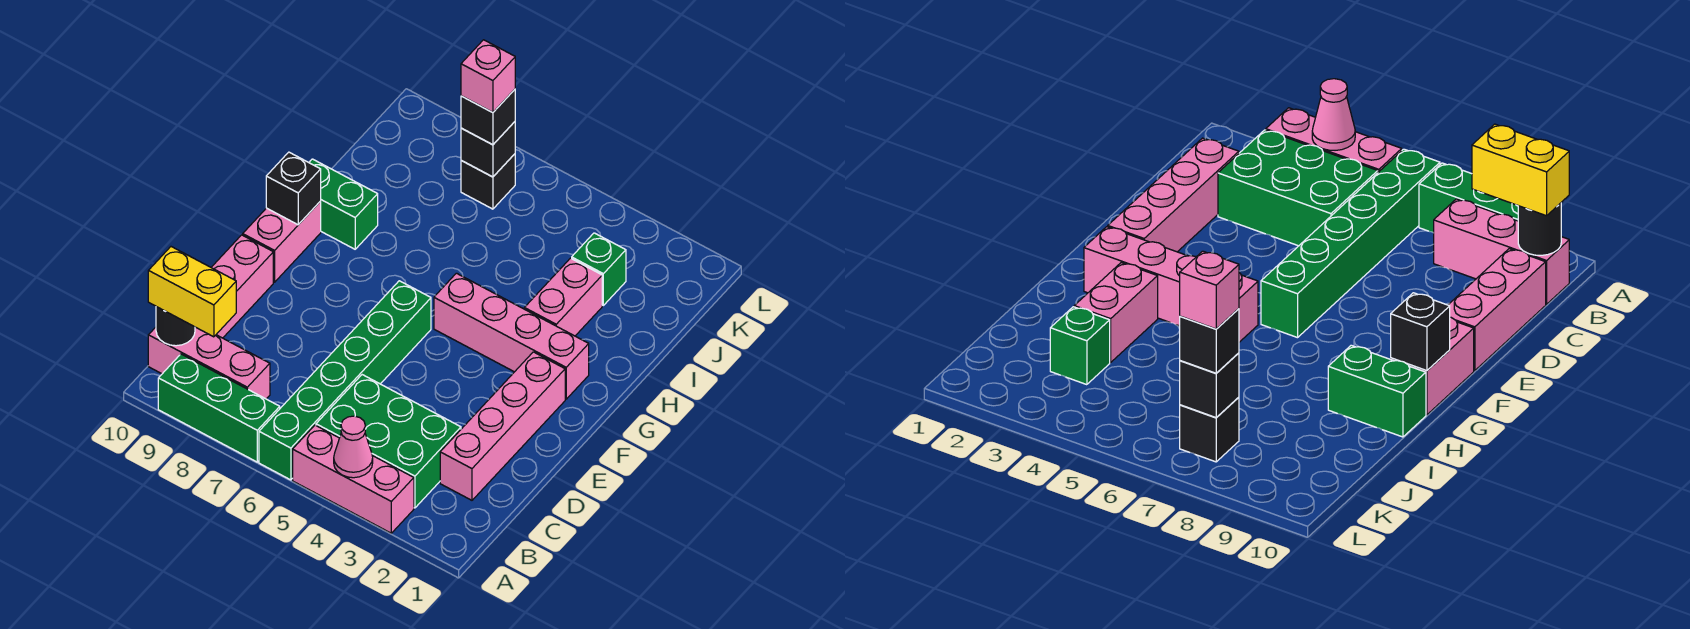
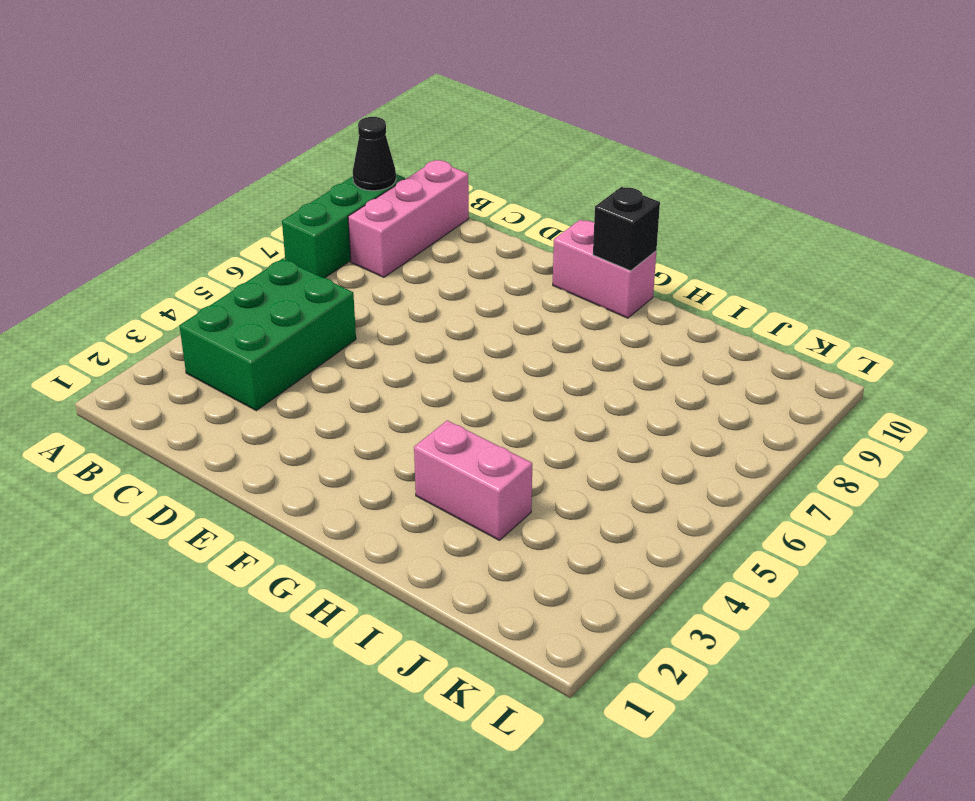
black 1x1 cone [353,117,396,191] -> none
none -> pink 1x3 brick [293,425,414,533]
none -> green 1x6 brick [259,281,431,480]
none -> pink 1x4 brick [440,352,565,500]

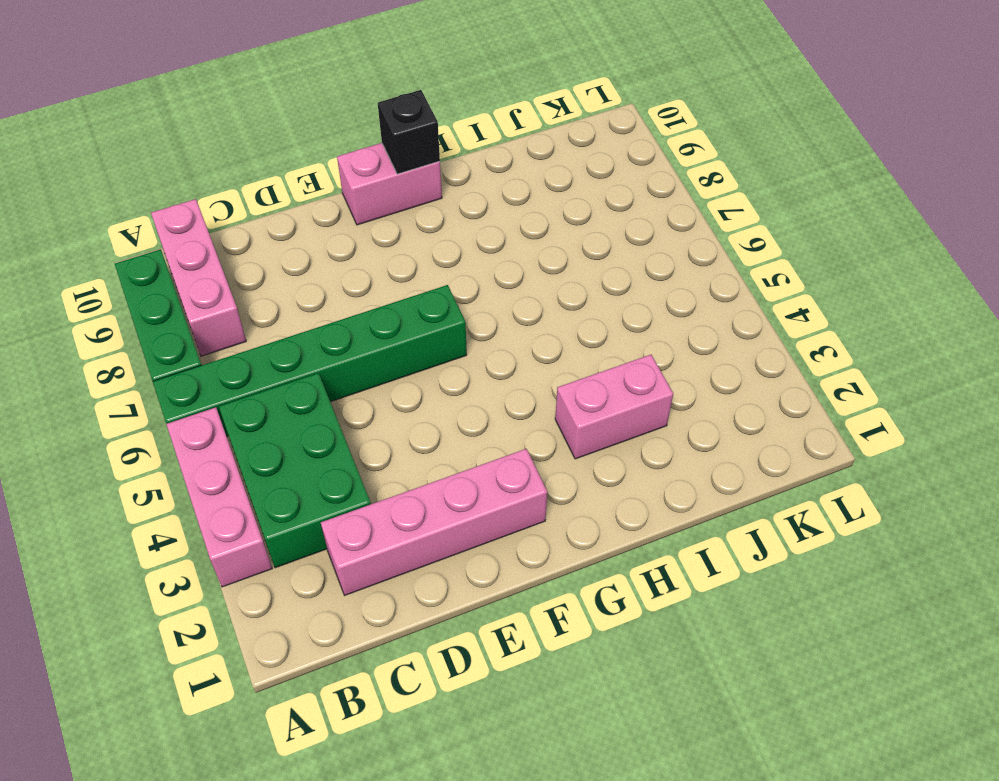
none -> pink 1x3 brick [211,235,273,338]
none -> pink 1x4 brick [434,273,589,399]
none -> green 1x2 brick [309,159,378,249]

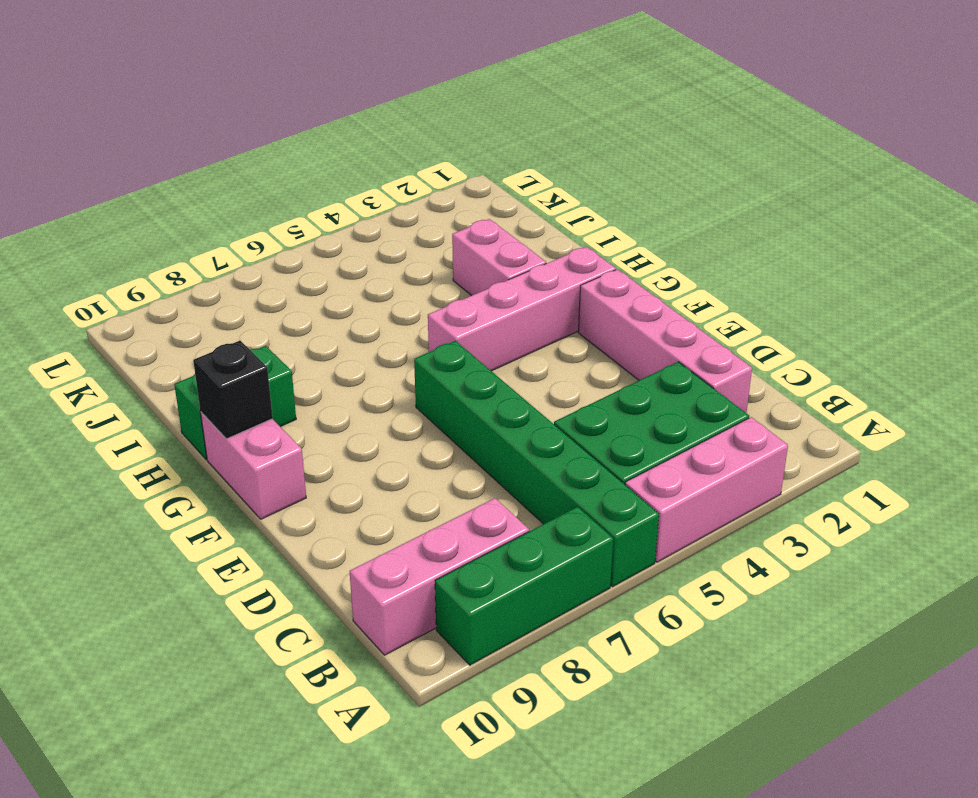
none -> pink 1x3 brick [211,235,273,338]
none -> green 1x1 brick [572,233,626,305]
none -> black 1x1 brick [461,154,515,209]

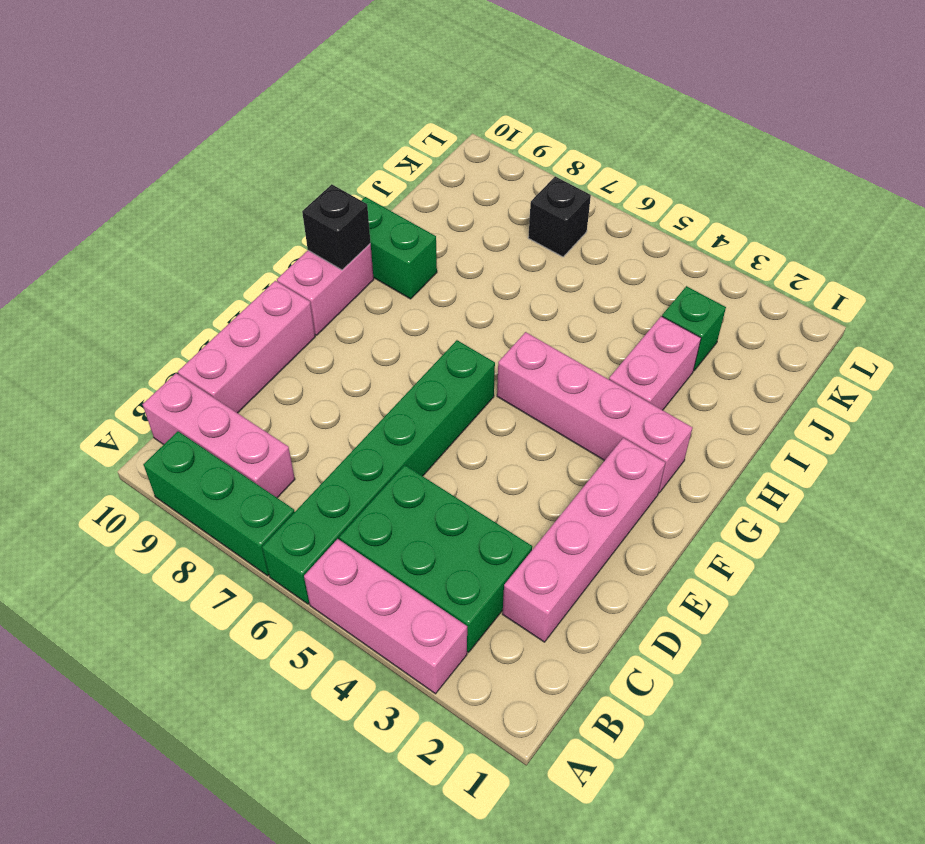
none -> pink 1x1 cone [334,416,373,478]
none -> black 1x1 round brick [156,307,195,346]
none -> black 1x1 brick [461,122,515,177]

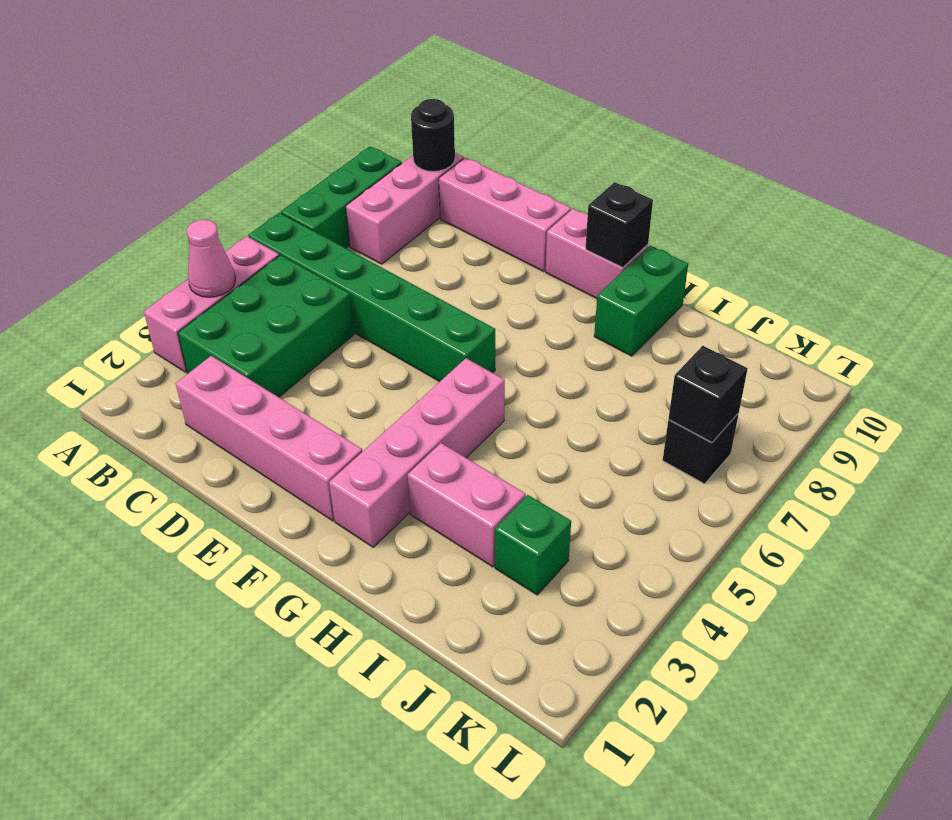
none -> yellow 1x2 brick [148,247,236,337]
none -> black 1x1 brick [461,89,515,145]
none -> pink 1x1 brick [461,40,515,113]

